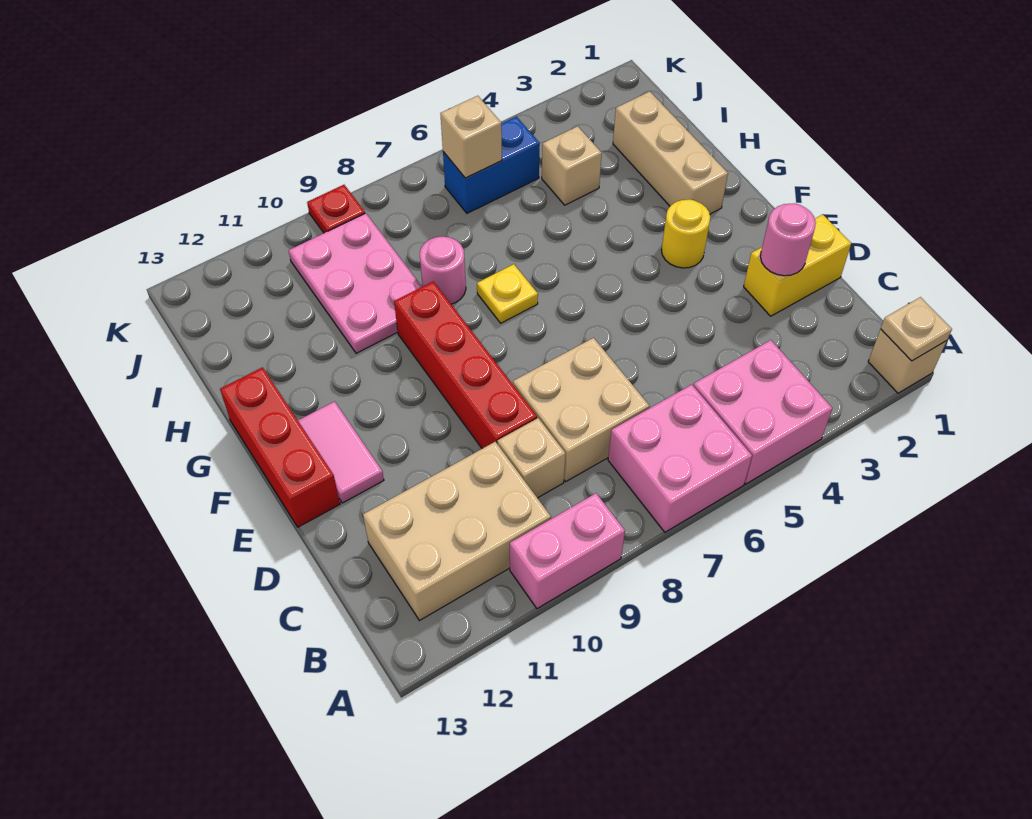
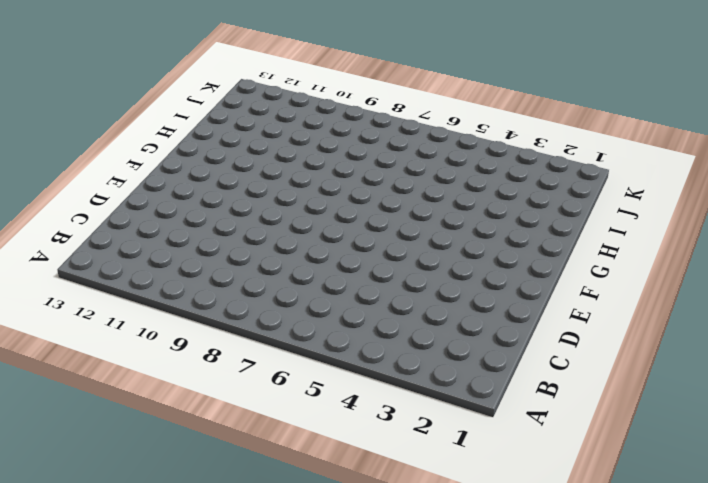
none -> tan 1x1 brick [868,329,947,393]
none -> pink 2x2 brick [693,340,832,484]
none -> pink 2x2 brick [608,385,752,532]

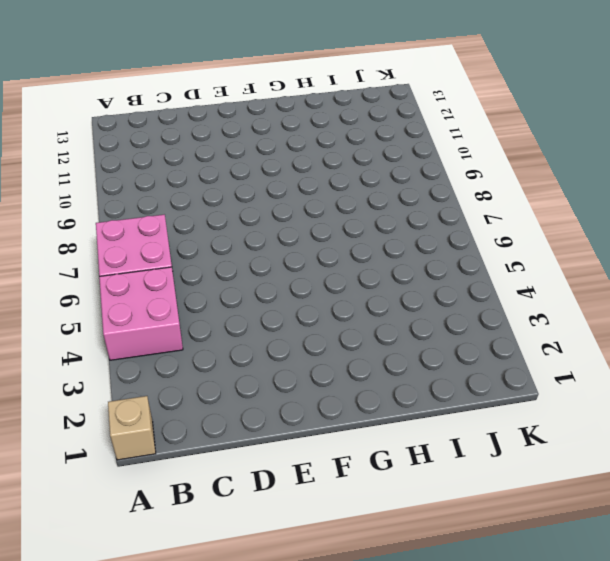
none -> pink 1x2 brick [510,493,625,609]
none -> tan 2x3 brick [363,442,551,621]
none -> tan 2x2 brick [513,338,649,481]

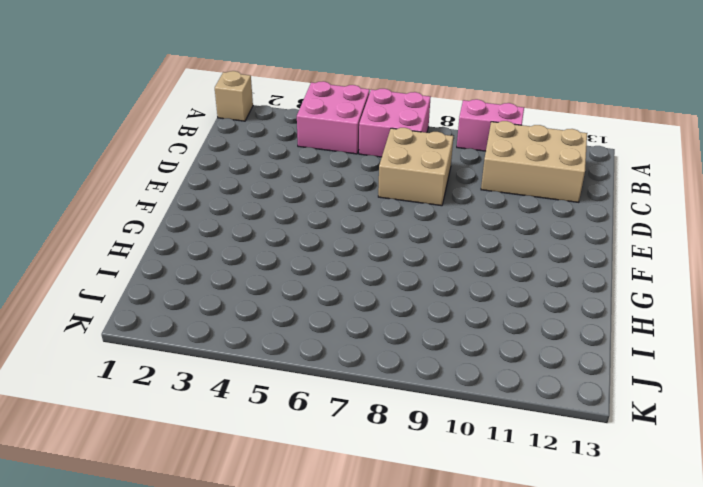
none -> tan 1x1 brick [497,418,565,498]
none -> yellow 1x2 brick [744,215,851,316]
none -> red 1x4 brick [394,281,537,449]

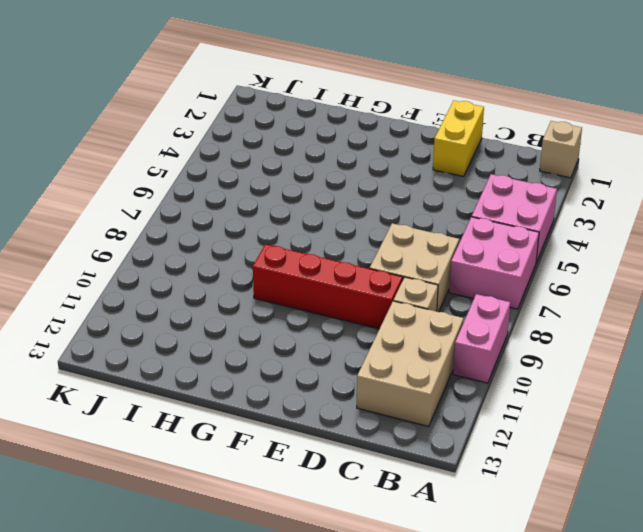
none -> pink 1x2 tile [298,401,384,503]
none -> red 1x3 brick [220,367,340,527]
none -> yellow 1x1 round brick [661,199,710,268]

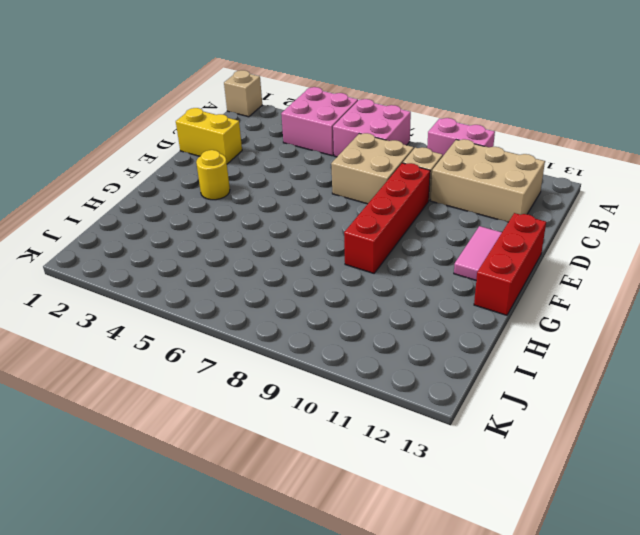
none -> tan 1x3 brick [613,91,728,214]
none -> yellow 1x1 plate [477,264,538,323]
none -> pink 1x1 round brick [420,236,466,304]

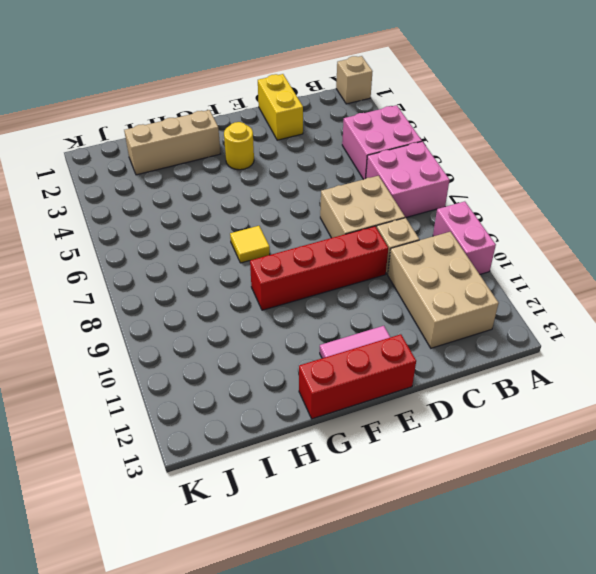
yellow 1x1 tile [230,226,270,263] -> yellow 1x1 plate [477,264,538,323]
none -> pink 1x1 round brick [420,236,466,304]
none -> pink 2x3 plate [289,213,422,353]
none -> tan 1x1 brick [542,126,602,205]

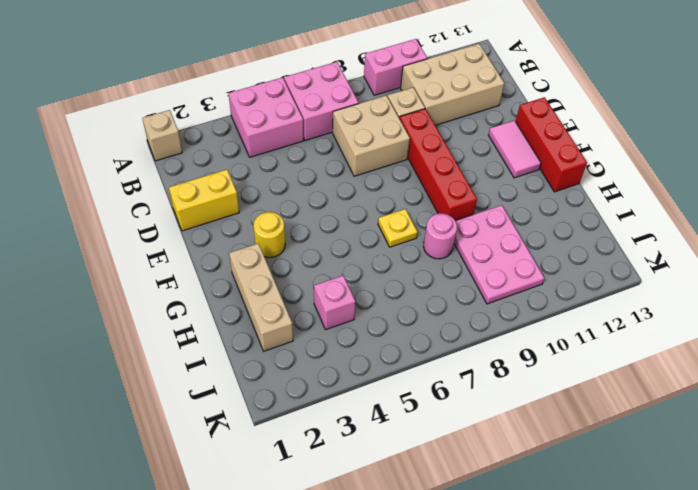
pink 1x1 brick [314,276,355,330] -> tan 1x1 brick [542,126,602,205]
none -> blue 1x2 brick [443,117,540,213]
none -> red 1x1 plate [307,185,365,233]
none -> tan 1x1 plate [881,297,952,361]

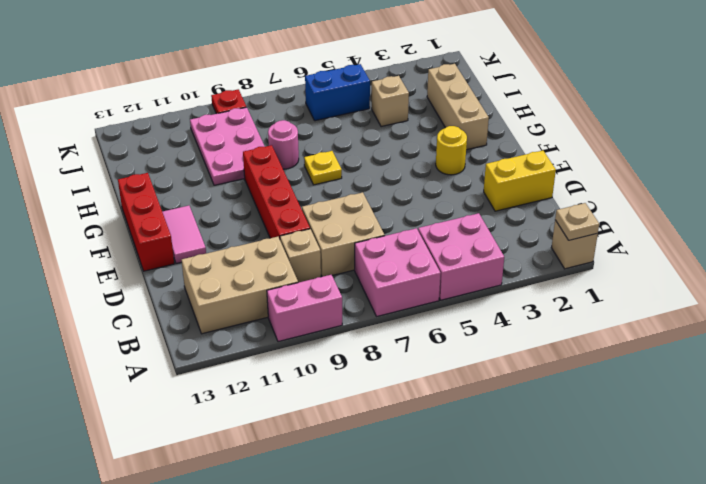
none -> pink 1x1 round brick [760,204,816,276]
none -> tan 1x1 brick [440,96,502,178]

